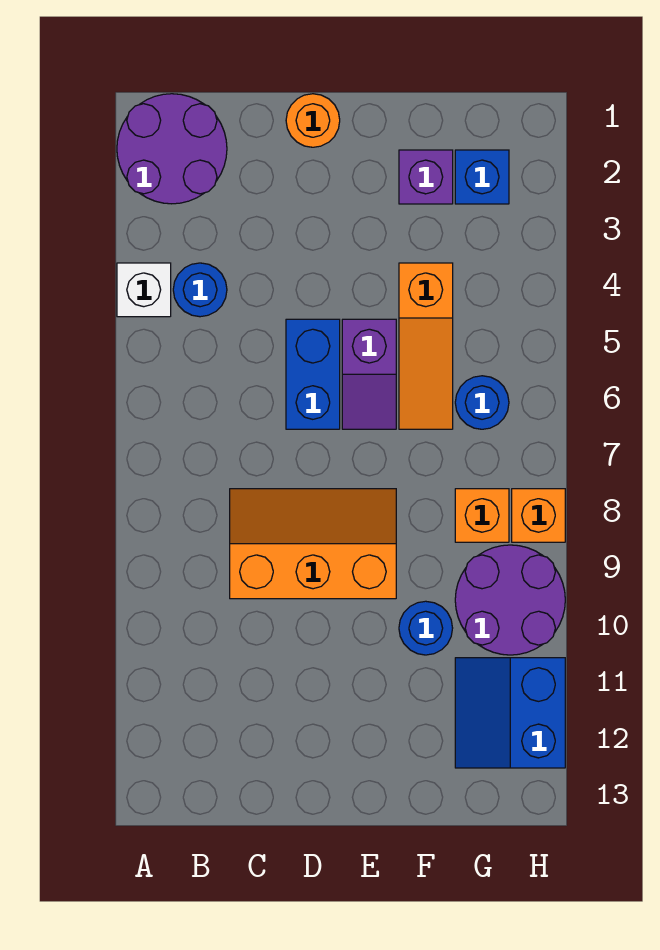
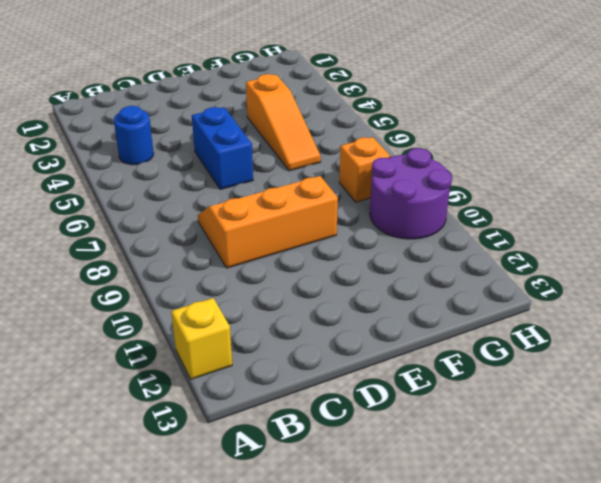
yellow 1x1 brick [171,298,232,379] -> none
none -> purple 2x2 round brick [117,94,227,204]
none -> white 1x1 brick [117,263,171,317]
none -> orange 1x1 round brick [286,94,340,147]

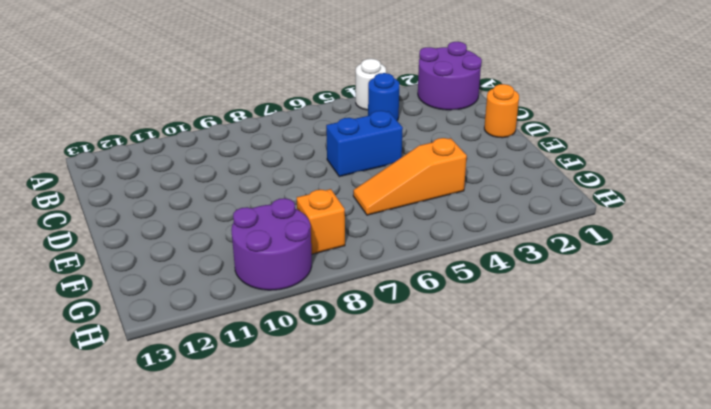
white 1x1 round brick [356,59,386,110] -> white 1x1 brick [117,263,171,317]
none -> orange 2x3 slope [230,489,396,599]
none -> purple 1x2 slope [342,319,396,429]
none -> purple 1x1 brick [399,150,453,204]

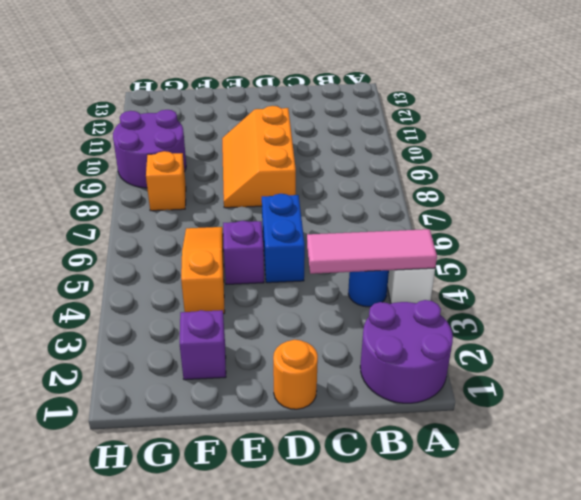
pink 1x3 tile [307,229,437,274] -> none
orange 2x3 slope [222,106,296,208] -> orange 2x3 slope turned to [230,489,396,599]
none -> blue 1x1 round brick [399,601,453,655]
none -> blue 1x1 brick [455,150,509,204]
none -> blue 1x1 round brick [455,376,509,429]

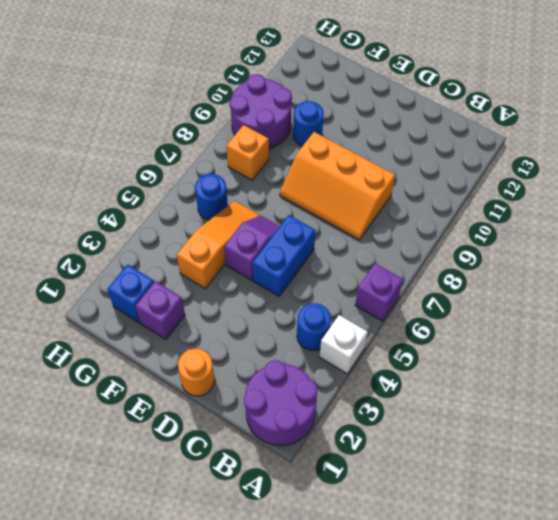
purple 1x1 brick [355,263,403,321] -> none
none -> blue 2x2 slope [455,658,565,768]
none -> orange 1x1 brick [512,489,565,542]

